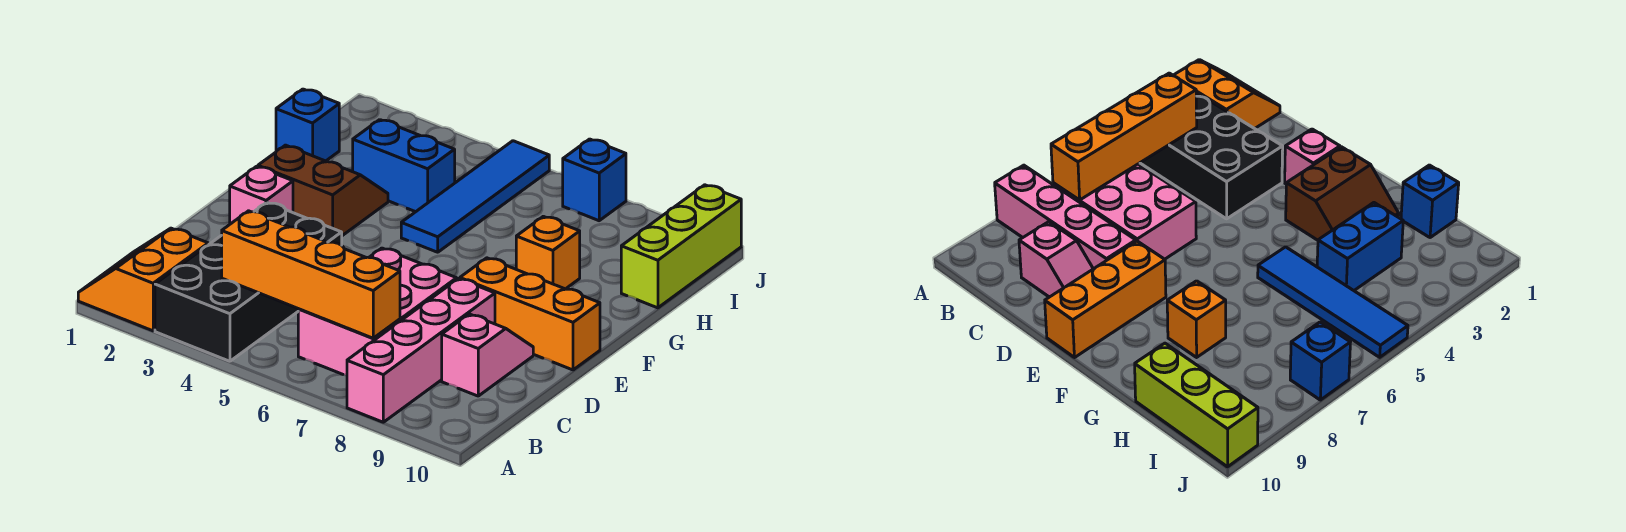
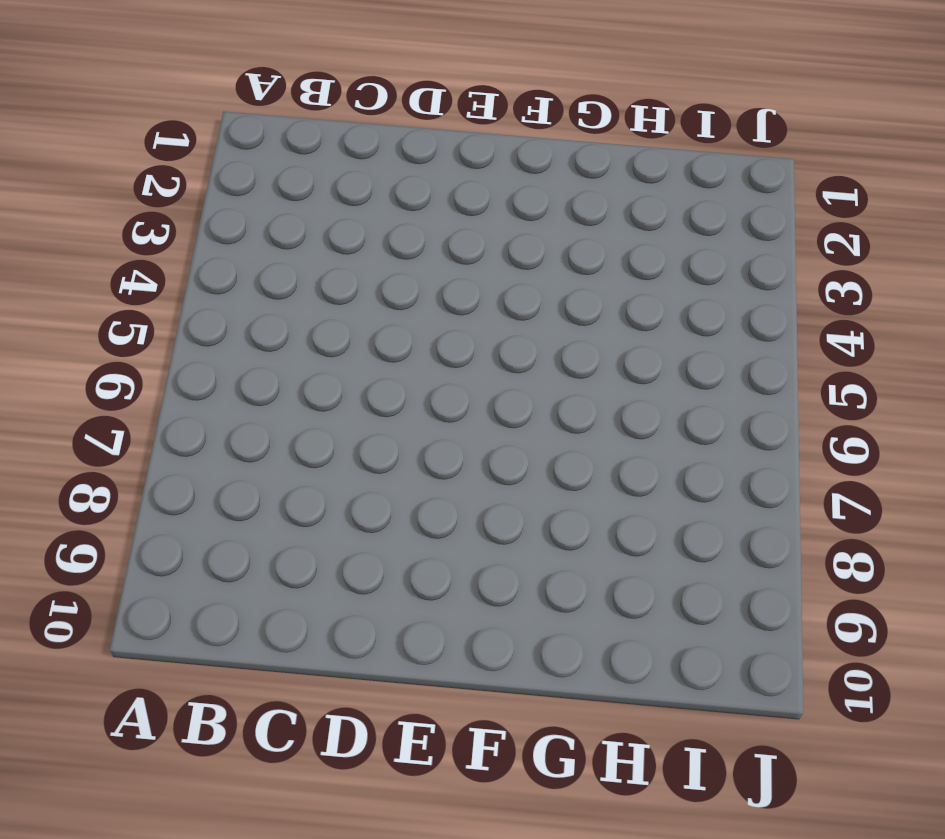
none -> orange 2x2 slope [78,228,208,331]
none -> black 2x4 brick [155,202,342,361]
none -> pink 1x4 brick [347,279,495,422]

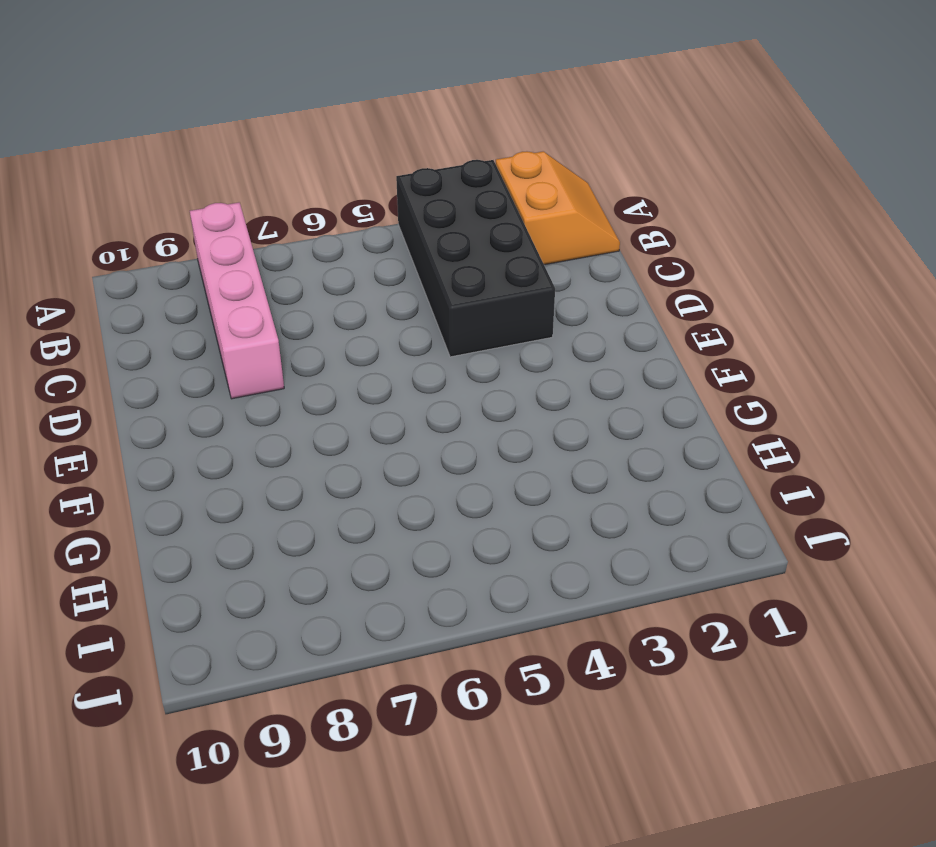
none -> pink 2x3 brick [298,248,457,375]
none -> pink 1x2 slope [442,314,533,396]
none -> pink 1x1 brick [230,166,293,224]

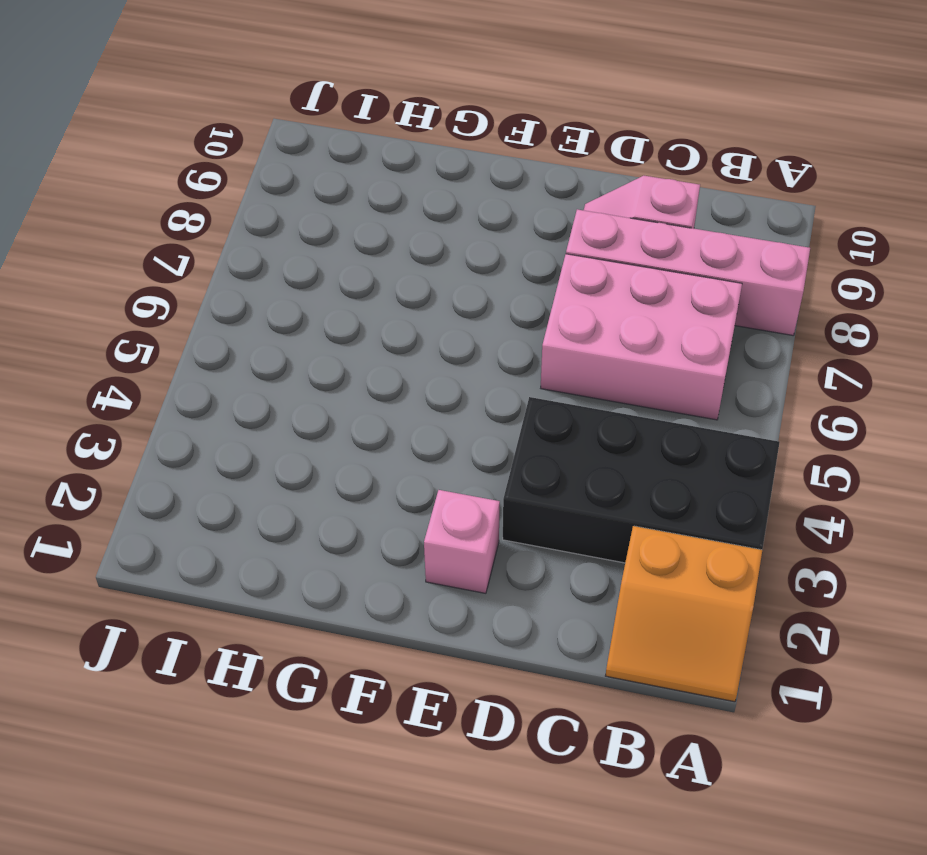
none -> orange 1x3 brick [460,258,600,370]
none -> brown 2x2 slope [258,145,388,236]
none -> blue 1x4 tile [401,141,549,252]

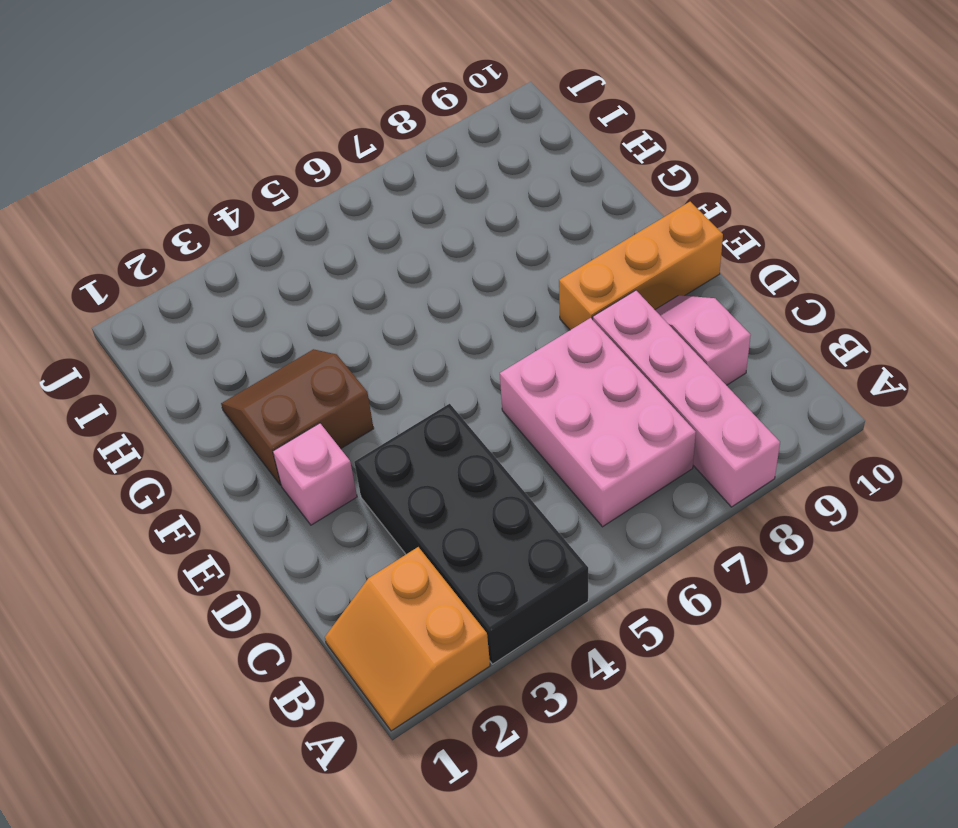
none -> blue 1x4 tile [401,141,549,252]
none -> orange 1x1 brick [516,216,580,289]
none -> blue 1x1 brick [276,89,339,161]

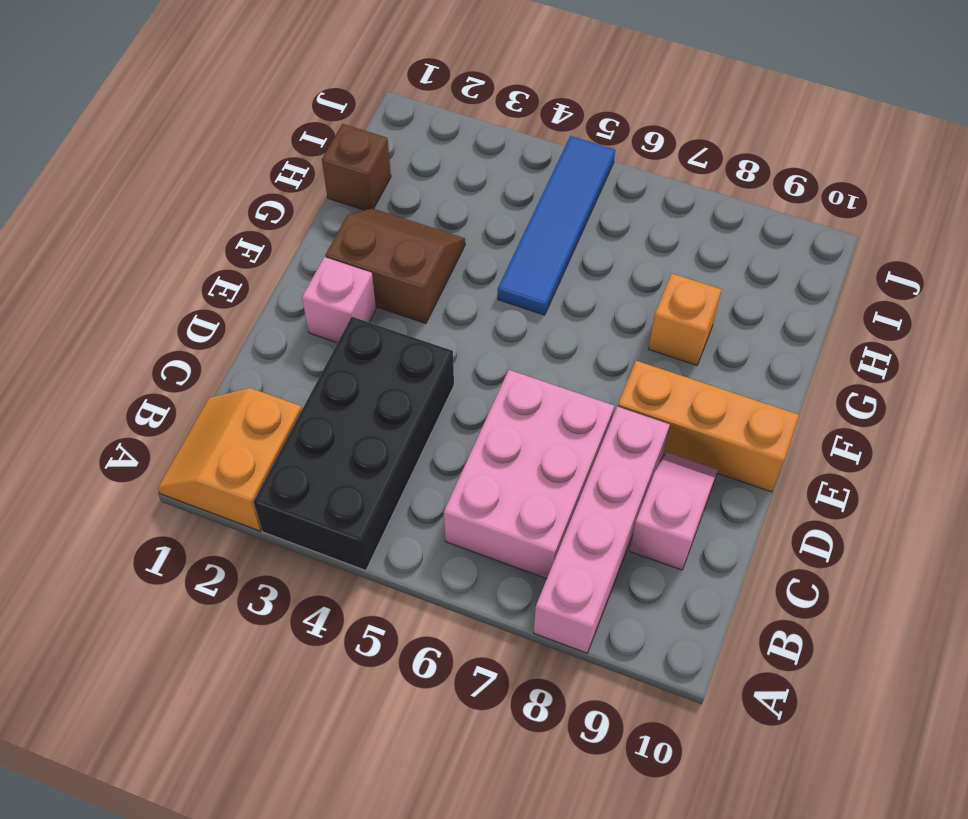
brown 1x1 brick [322,124,391,210] -> blue 1x1 brick [276,89,339,161]
none -> blue 1x2 brick [353,120,455,212]
none -> lime 1x3 brick [621,185,741,308]
none -> blue 1x1 brick [563,139,626,221]

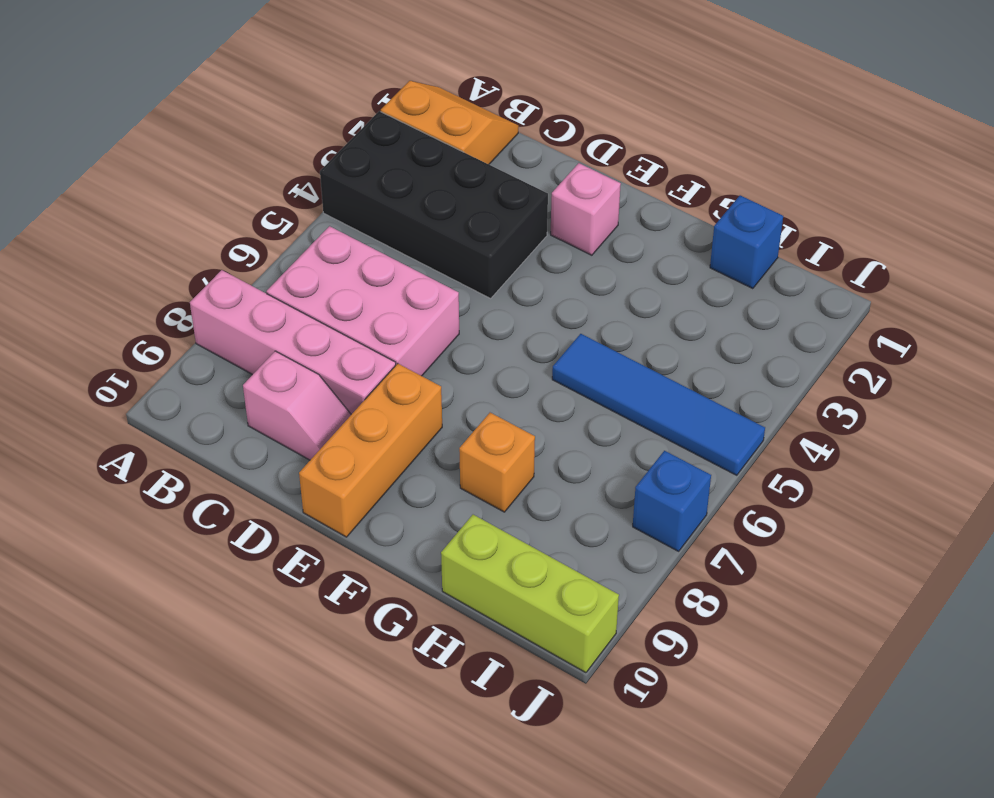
none -> brown 2x2 slope [258,145,388,236]
none -> blue 1x2 brick [353,120,455,212]
none -> orange 1x4 brick [222,211,400,338]

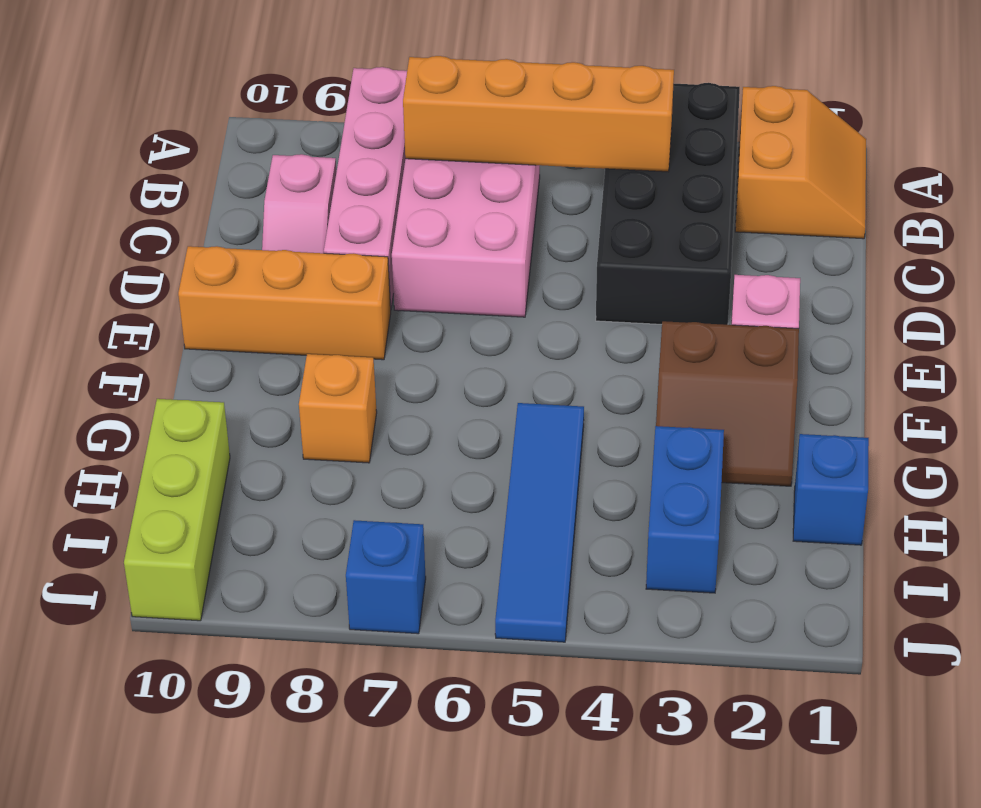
blue 1x2 brick [646,426,724,593] -> blue 1x2 brick turned to [353,120,455,212]

